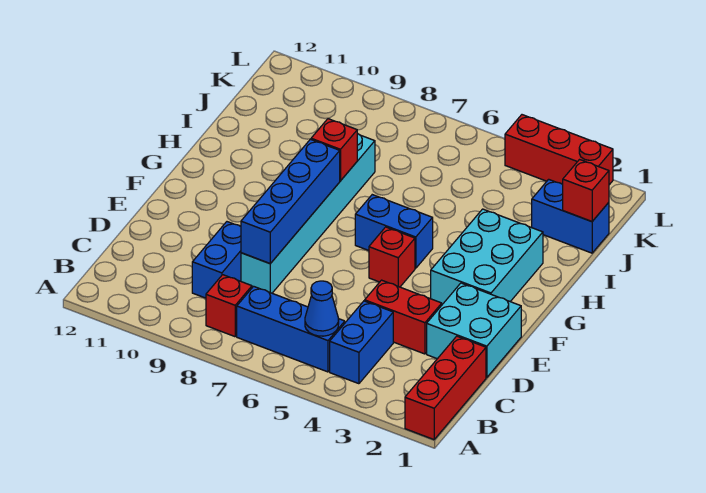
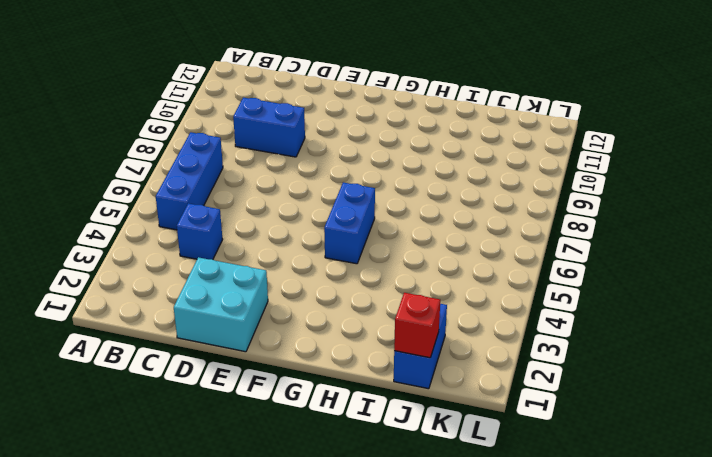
blue 1x1 brick [177,203,223,259] -> blue 1x2 brick [330,301,393,384]
none -> red 1x3 brick [405,336,486,440]
none -> red 1x1 brick [206,275,252,337]
none -> red 1x2 brick [365,280,442,354]

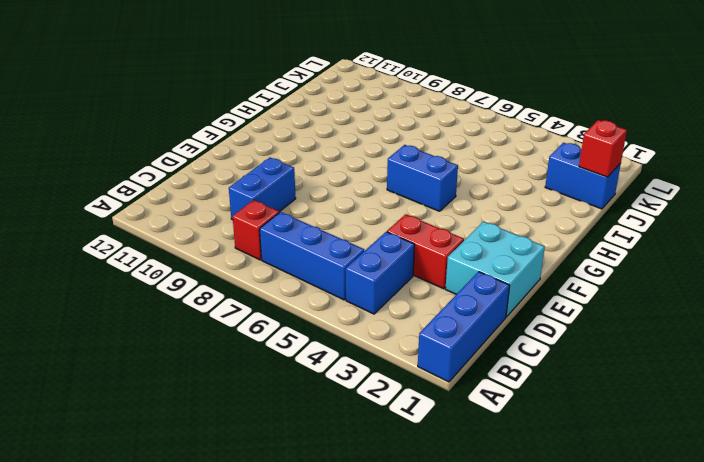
blue 1x3 brick [418,272,510,382] -> red 1x3 brick [405,336,486,440]
none -> cyan 1x6 brick [241,133,375,293]
none -> cyan 2x3 brick [431,209,543,304]
none -> red 1x1 brick [369,227,415,287]

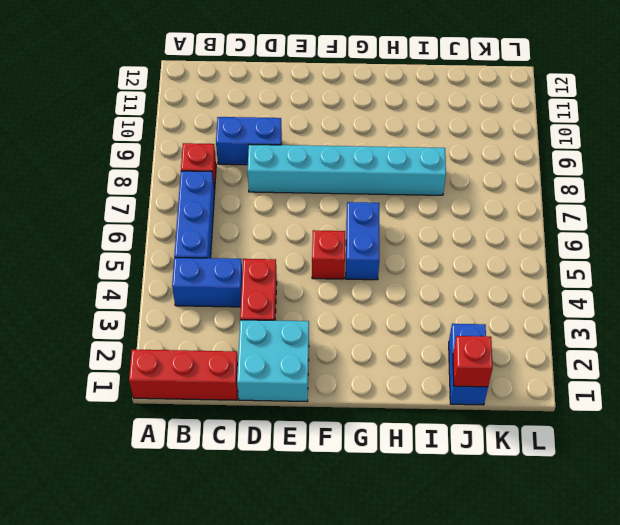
none -> cyan 2x3 brick [431,209,543,304]
none -> red 1x3 brick [505,115,613,185]
none -> blue 1x1 cone [305,281,339,336]

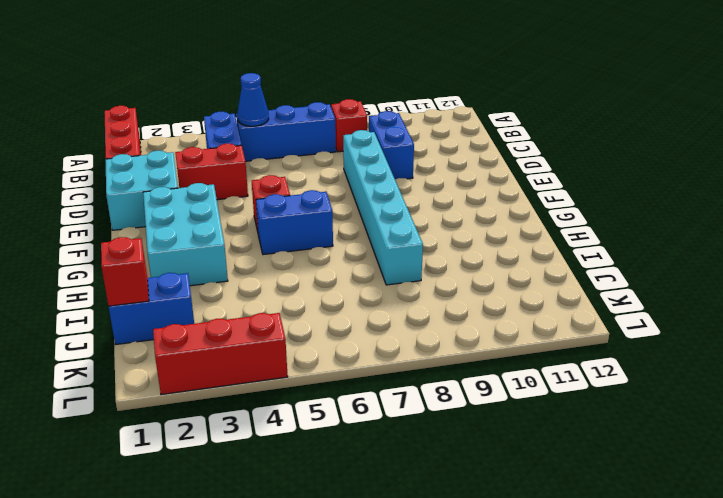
none -> blue 1x4 brick [241,139,340,264]
none -> red 1x1 brick [311,119,357,181]

